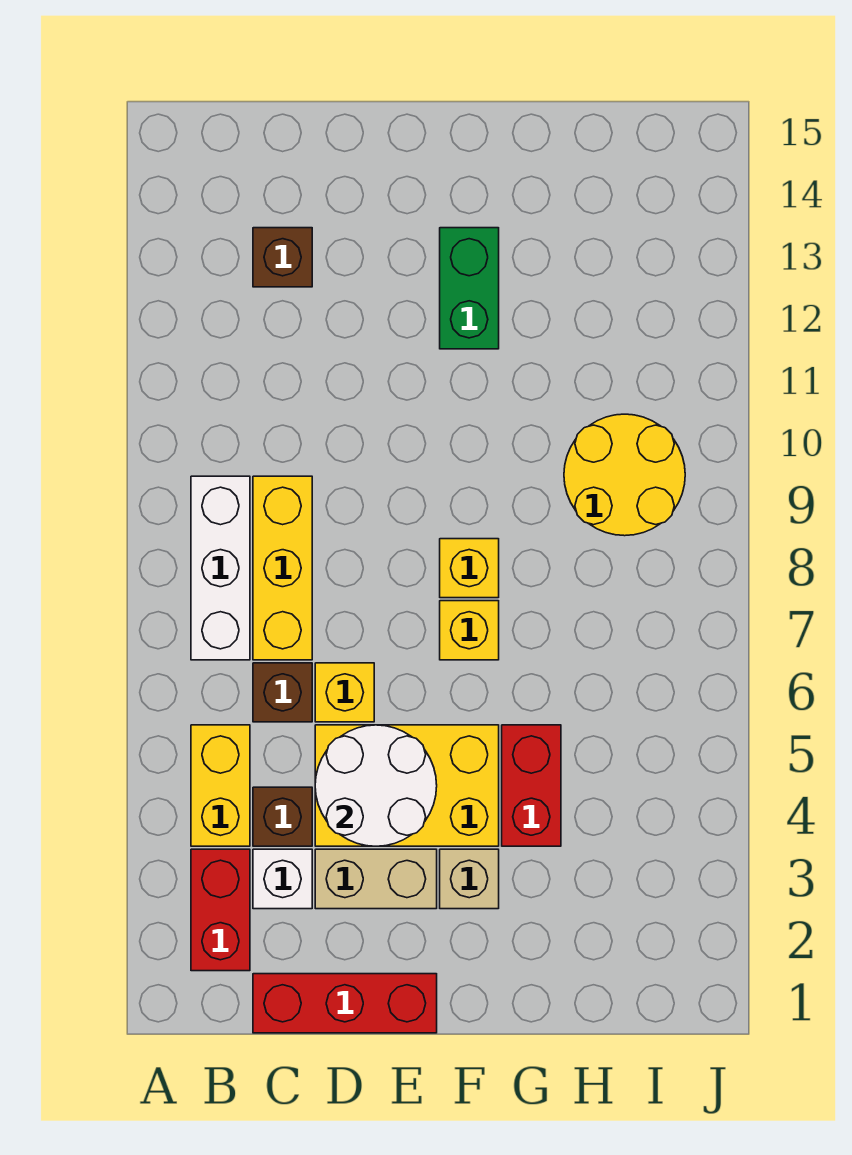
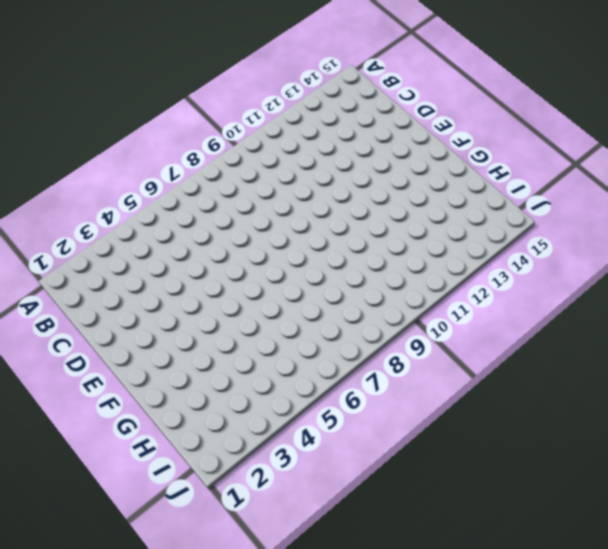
none -> red 1x2 brick [191,849,250,971]
none -> yellow 1x2 brick [191,725,250,846]
none -> white 1x3 brick [191,476,250,660]

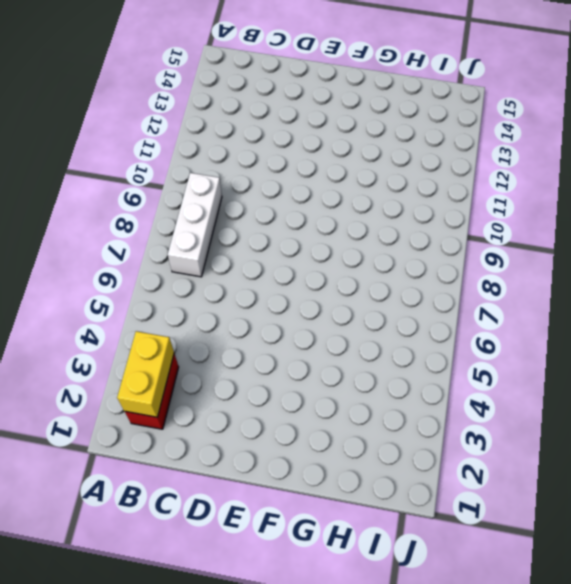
yellow 1x2 brick [117,331,174,417] -> yellow 1x2 brick moved to [191,725,250,846]
none -> red 1x3 brick [253,974,437,1033]
none -> white 1x1 brick [253,849,312,909]
none -> brown 1x1 brick [253,787,312,846]

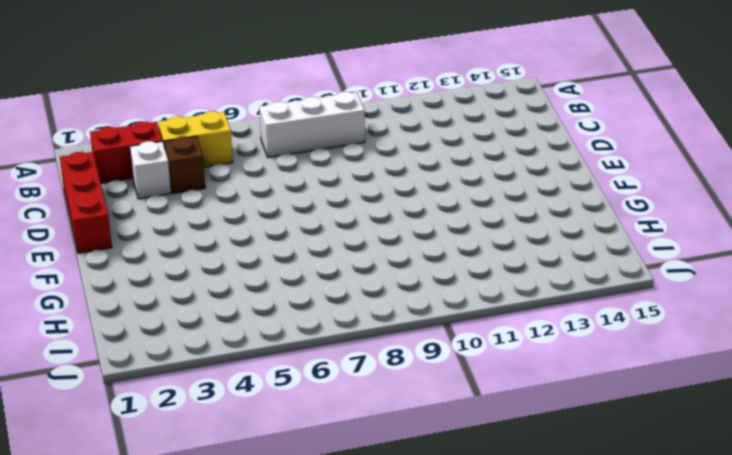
none -> brown 1x1 brick [253,663,312,722]
none -> yellow 1x3 brick [253,476,312,660]
none -> brown 1x1 brick [253,228,312,287]

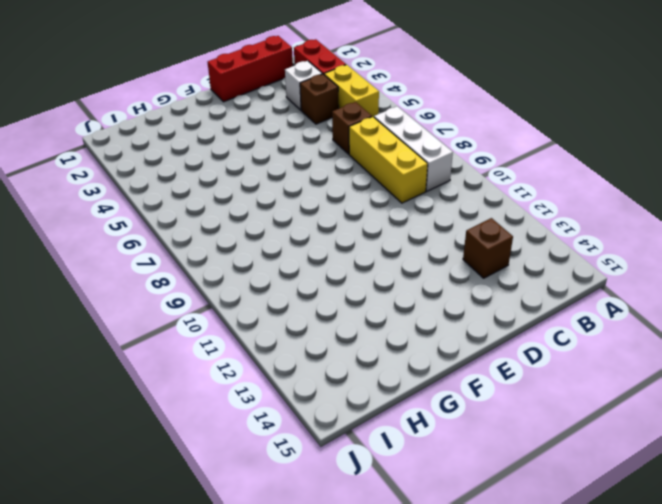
none -> tan 1x2 brick [315,849,437,909]
none -> yellow 2x3 brick [315,725,499,846]
none -> yellow 1x1 brick [315,663,374,722]

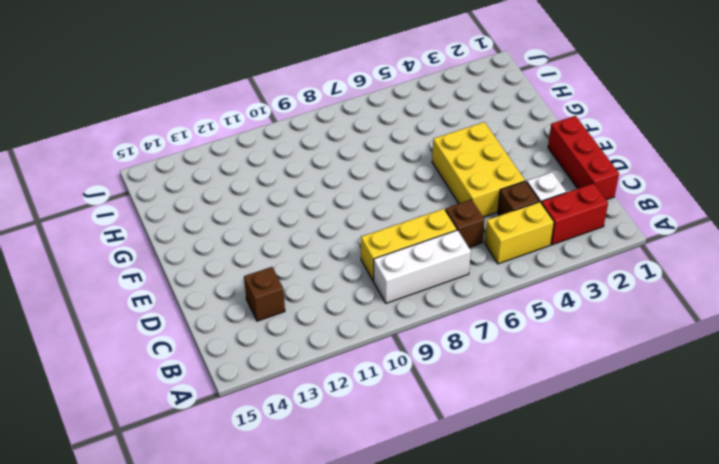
none -> tan 1x2 brick [315,849,437,909]
none -> yellow 1x1 brick [315,663,374,722]
none -> tan 1x1 brick [440,849,499,909]

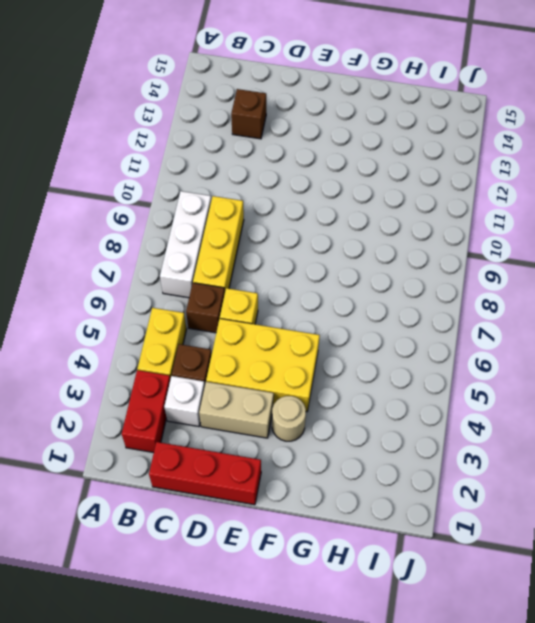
tan 1x1 round brick [272,396,306,441] -> tan 1x1 brick [440,849,499,909]
none -> yellow 1x1 brick [440,601,499,660]
none -> yellow 1x1 brick [440,539,499,598]
none -> green 1x2 brick [440,228,499,349]

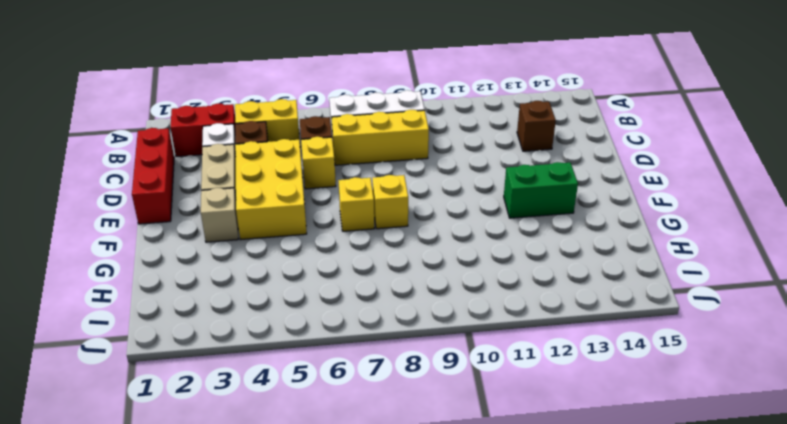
none -> red 1x2 brick [502,725,561,846]
none -> yellow 2x2 round brick [564,414,685,536]
none -> white 2x2 round brick [315,725,437,846]

